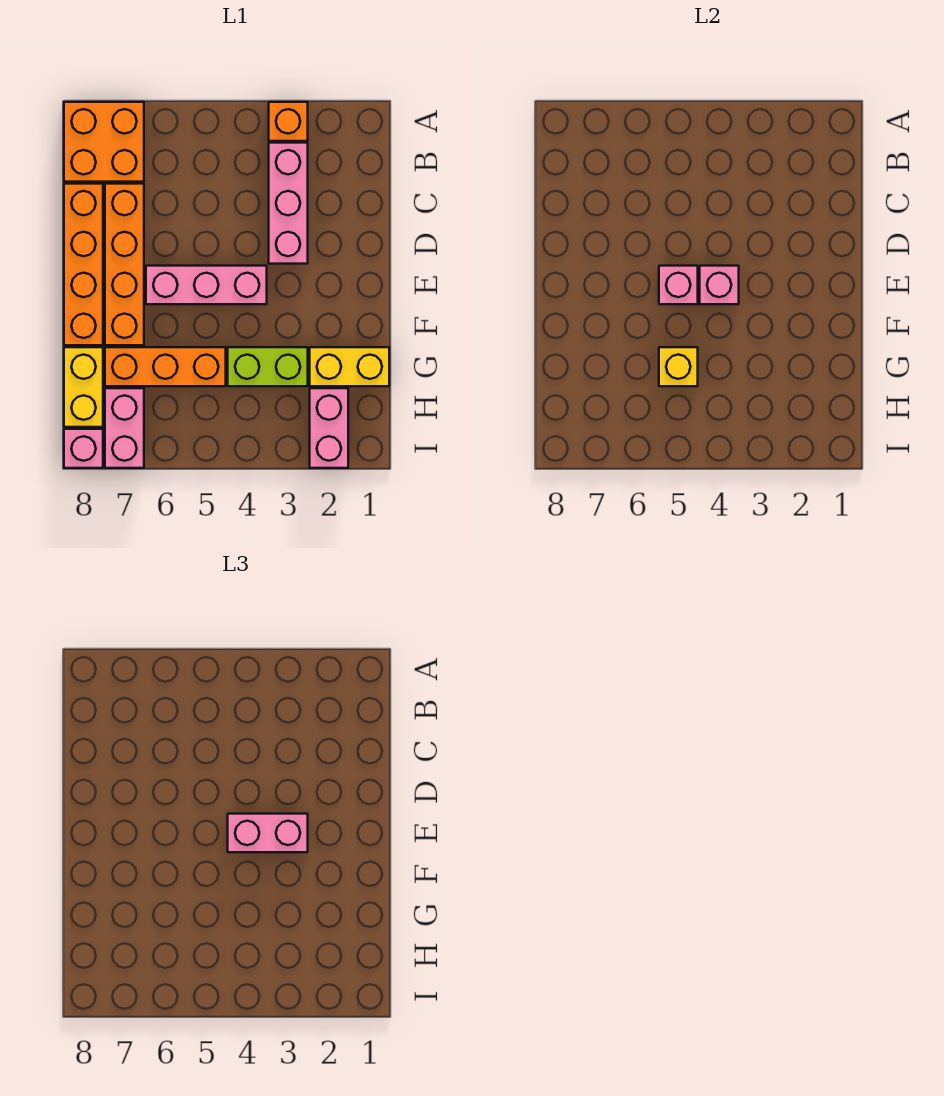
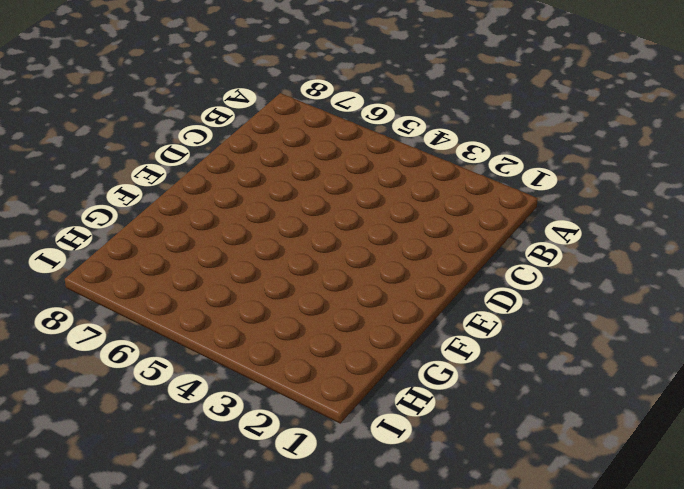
none -> orange 1x1 brick [269,102,308,141]
none -> orange 2x2 brick [64,102,144,182]
none -> pink 1x3 brick [269,143,308,264]

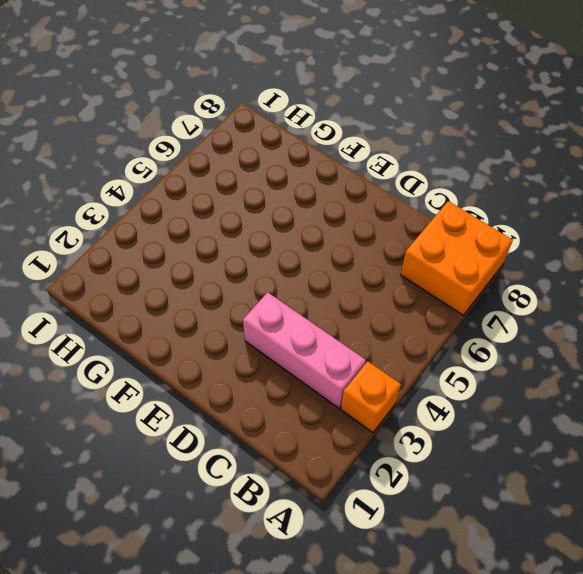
none -> orange 1x4 brick [105,184,144,345]
none -> orange 1x4 brick [64,184,103,345]
none -> pink 1x3 brick [146,266,267,304]

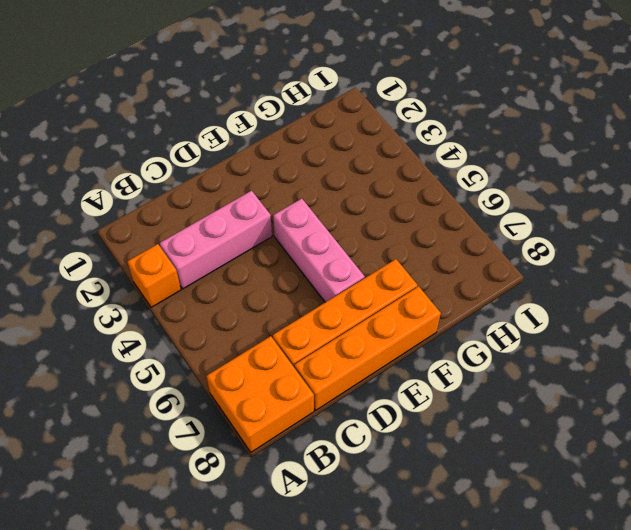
none -> yellow 1x2 brick [310,347,389,386]
none -> lime 1x2 brick [228,347,308,386]
none -> orange 1x3 brick [105,347,226,386]

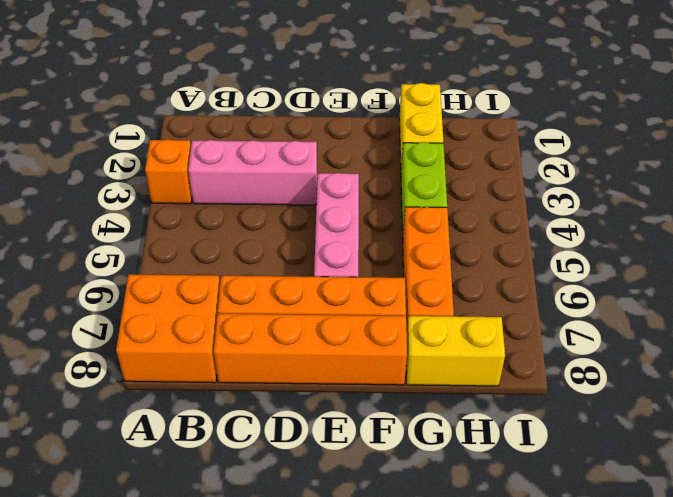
none -> pink 1x2 brick [310,388,348,468]
none -> pink 1x2 brick [105,388,144,468]
none -> pink 1x1 brick [64,429,103,468]

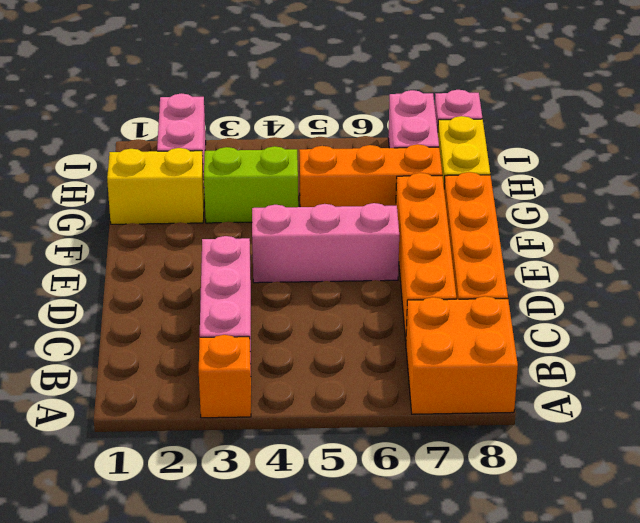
none -> pink 1x1 brick [700,266,739,304]
none -> pink 1x1 brick [659,266,698,304]
none -> yellow 1x1 brick [659,347,698,386]

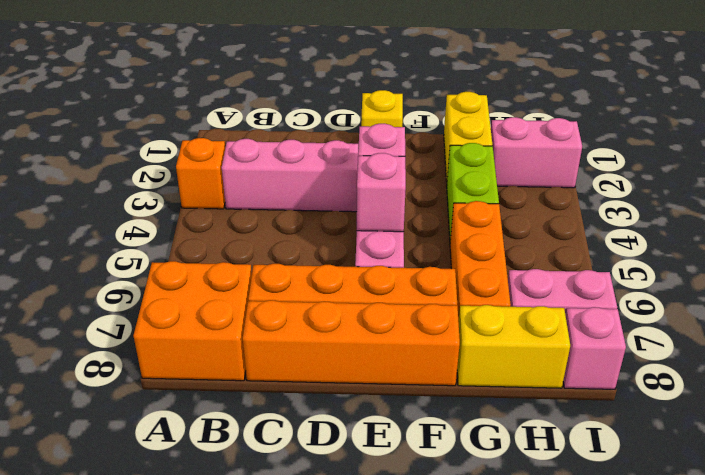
yellow 1x1 brick [361,90,403,127] -> yellow 1x1 brick moved to [659,347,698,386]
none -> pink 1x2 brick [228,814,308,852]

